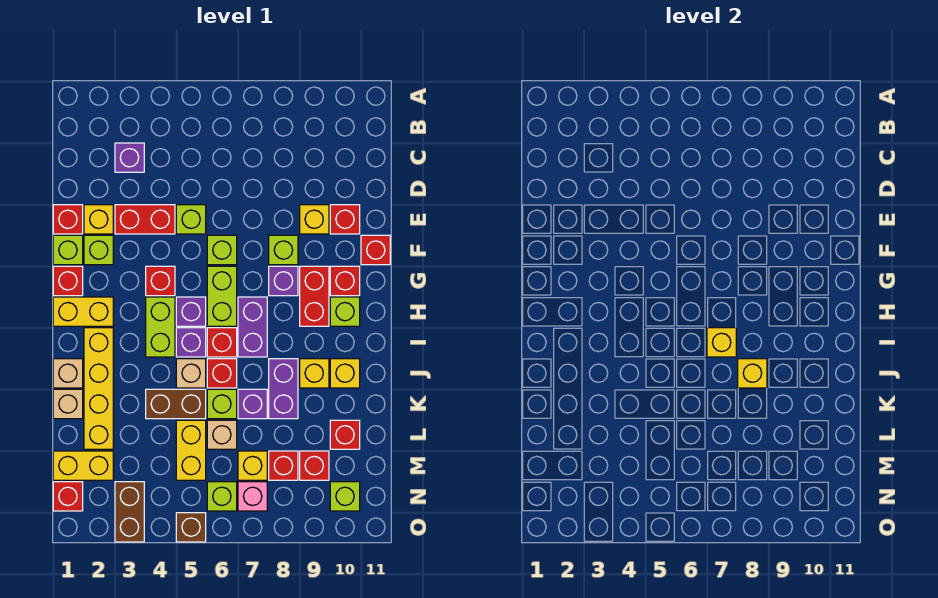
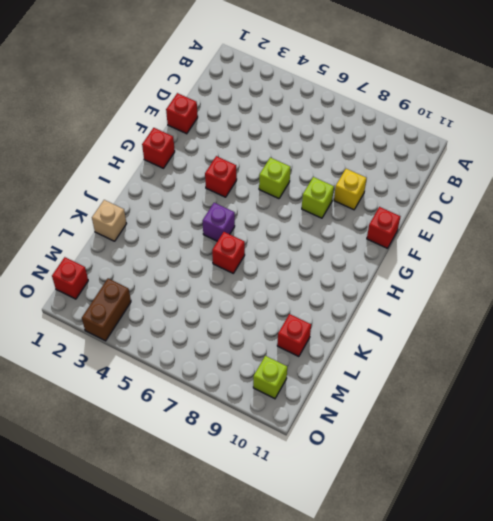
none -> purple 1x1 brick [115,143,144,172]
none -> yellow 1x1 brick [84,205,113,234]
none -> red 1x2 brick [115,205,175,234]
none -> lime 1x1 brick [176,205,206,234]

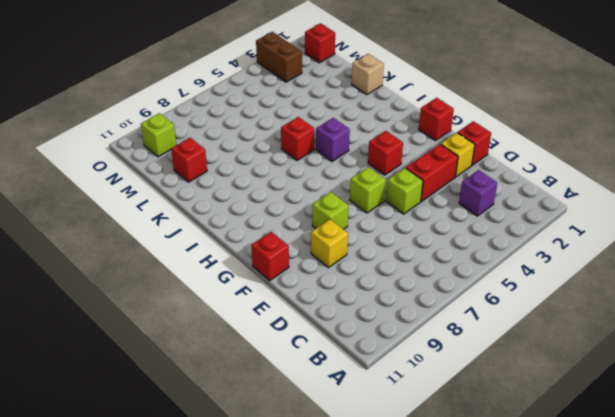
none -> red 1x1 brick [330,205,360,234]
none -> lime 1x1 brick [53,235,83,265]
none -> lime 1x1 brick [84,235,113,265]
none -> lime 1x2 brick [207,266,237,326]

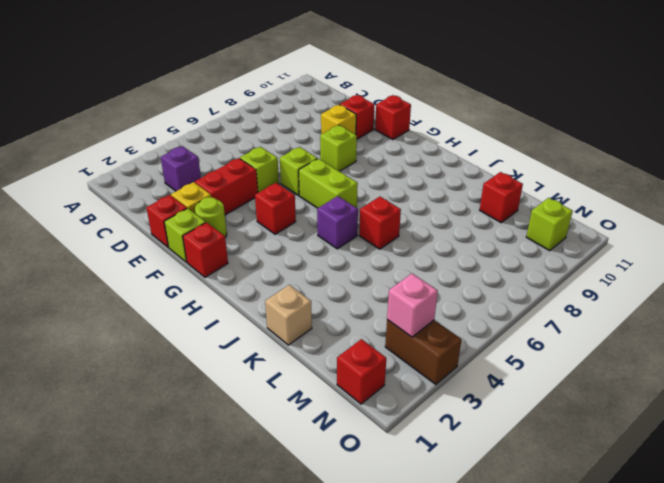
lime 1x1 round brick [195,197,227,238] -> lime 1x1 brick [84,235,113,265]
pink 1x1 brick [387,274,438,337] -> pink 1x1 brick moved to [238,482,267,511]
none -> purple 1x1 brick [269,266,298,296]
none -> red 1x2 brick [300,266,329,326]
none -> red 1x1 brick [330,266,360,296]
none -> yellow 1x2 brick [53,297,113,326]

